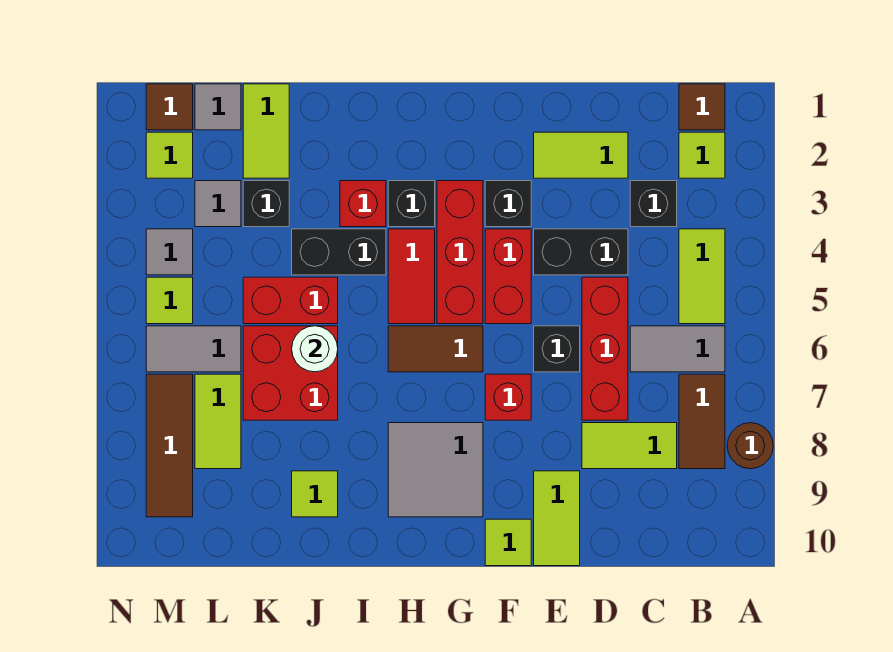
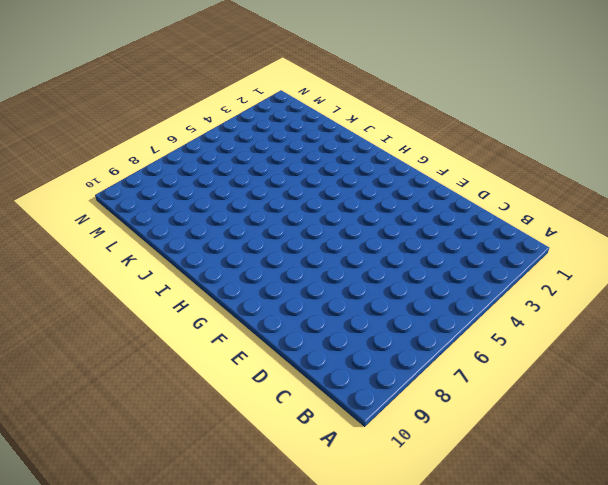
none -> brown 1x1 round brick [727,423,773,469]
none -> brown 1x1 tile [679,84,725,130]
none -> lime 1x1 tile [679,132,725,178]
none -> lime 1x2 tile [679,229,725,324]

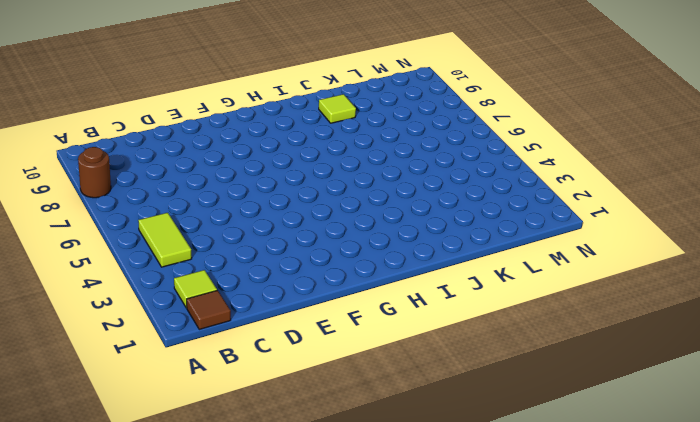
none -> grey 1x2 tile [630,326,725,372]
none -> brown 1x2 tile [679,374,725,469]
none -> black 1x1 brick [630,181,677,227]
none -> lime 1x2 tile [582,423,677,469]

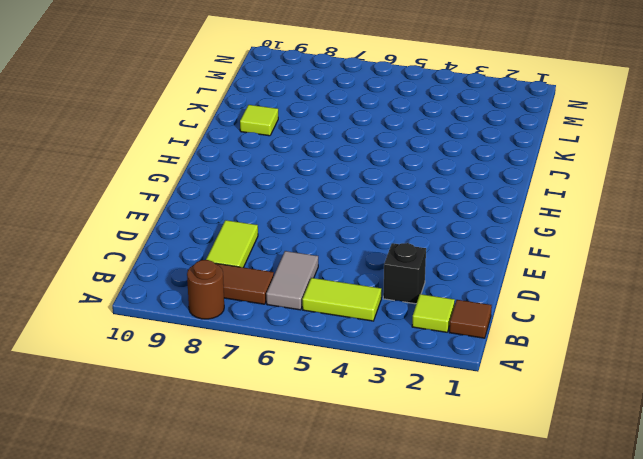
none -> lime 1x2 tile [534,132,628,178]
none -> black 1x2 brick [534,229,628,275]
none -> red 1x3 brick [582,277,628,420]
none -> black 1x1 brick [534,326,580,372]

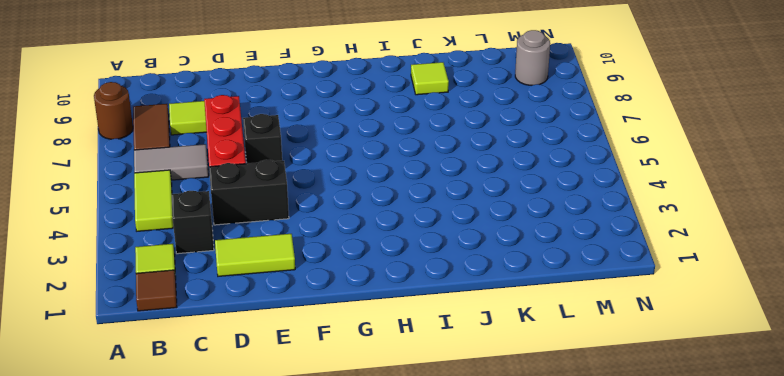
grey 1x1 round brick [515,30,550,85] -> brown 1x3 tile [146,374,193,517]
none -> lime 1x2 tile [534,471,580,566]
none -> black 1x1 brick [485,181,531,227]
none -> red 1x2 brick [485,229,531,324]
none -> red 1x1 brick [485,374,531,420]

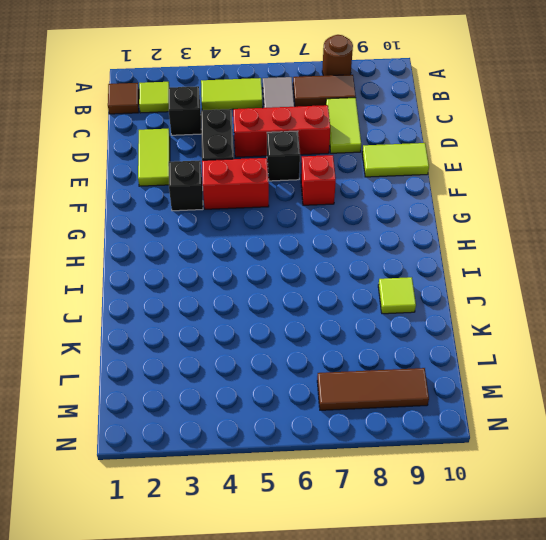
none -> lime 1x1 tile [485,519,531,566]
none -> red 1x3 brick [437,181,483,324]
none -> brown 1x2 tile [388,326,483,372]
none -> grey 2x2 tile [388,423,483,517]

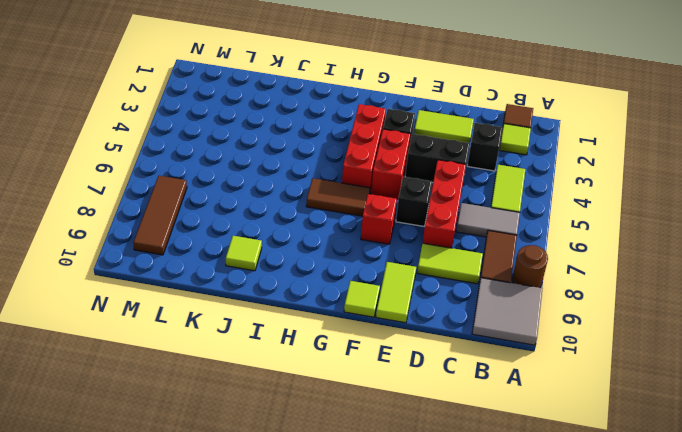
grey 2x2 tile [472,278,543,345] -> grey 2x2 tile moved to [388,423,483,517]
none -> black 1x1 brick [388,181,435,227]
none -> red 1x2 tile [388,229,435,324]
none -> red 1x1 brick [340,181,386,227]
none -> black 1x2 brick [292,229,386,275]

